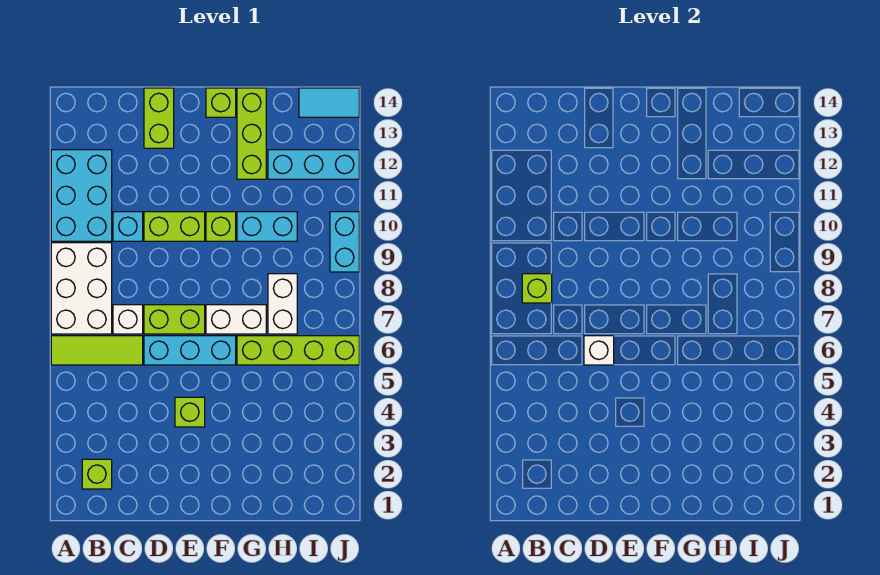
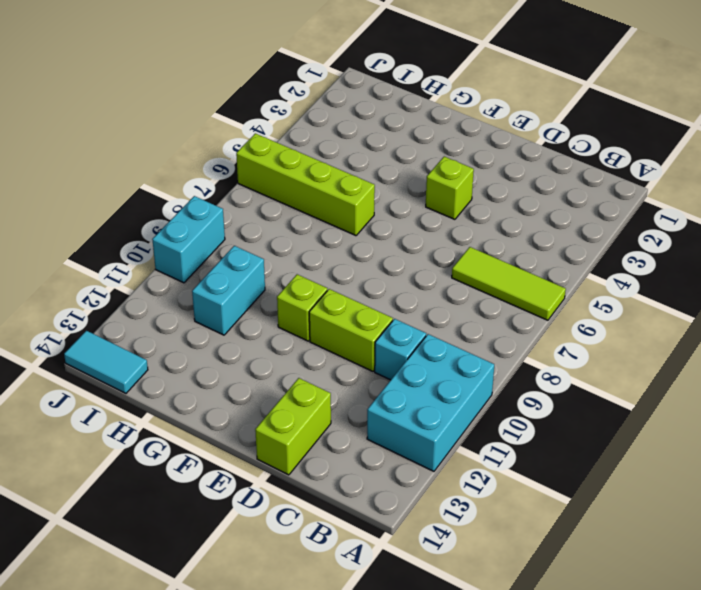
cyan 1x2 brick [192,246,265,335] -> cyan 1x2 brick turned to [237,212,297,241]
none -> white 2x3 brick [51,243,112,334]
none -> lime 1x1 brick [82,459,112,489]
none -> white 1x1 brick [113,305,143,334]

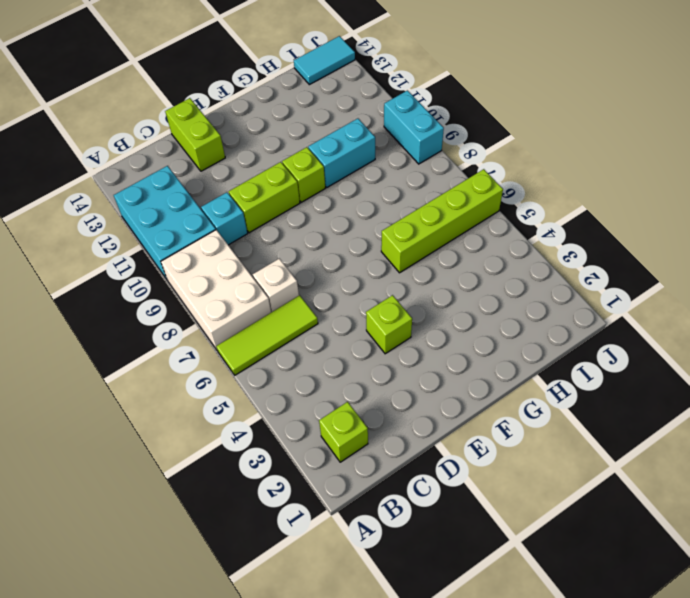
none -> cyan 1x3 brick [144,336,236,365]
none -> lime 1x2 brick [144,305,205,334]
none -> white 1x2 brick [206,305,266,334]

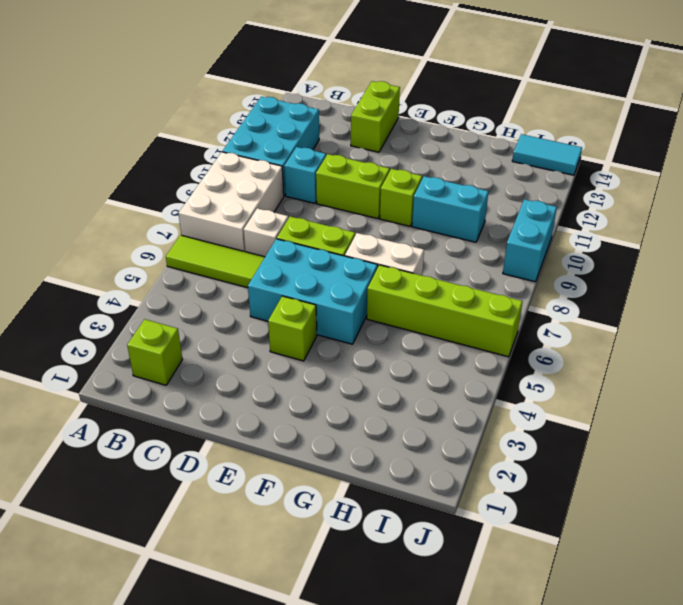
cyan 2x3 brick [248,239,378,344] -> cyan 1x3 brick [144,336,236,365]
none -> lime 1x1 brick [206,88,236,117]
none -> lime 1x3 brick [237,88,266,179]
none -> white 1x2 brick [268,274,297,334]

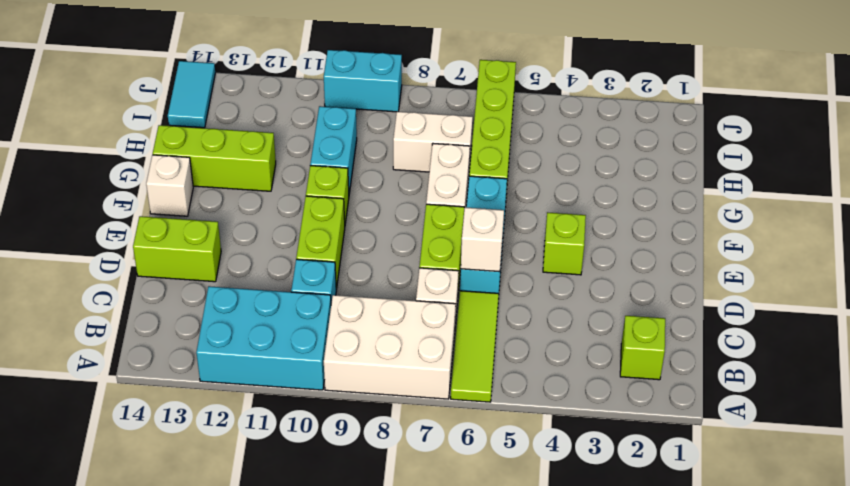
white 1x1 brick [146,155,193,216] -> lime 1x1 brick [206,88,236,117]
none -> cyan 1x3 brick [268,150,359,179]
none -> lime 1x1 brick [522,274,552,303]

